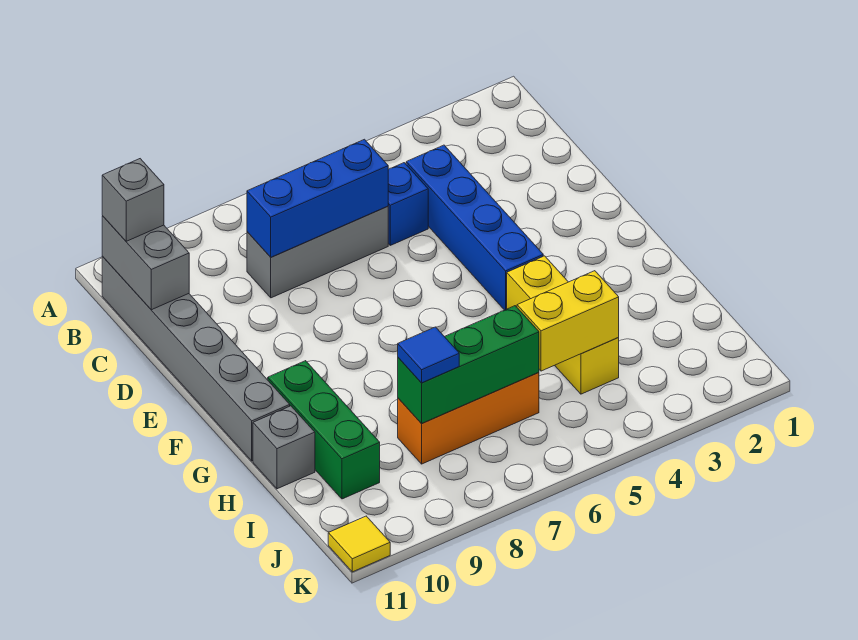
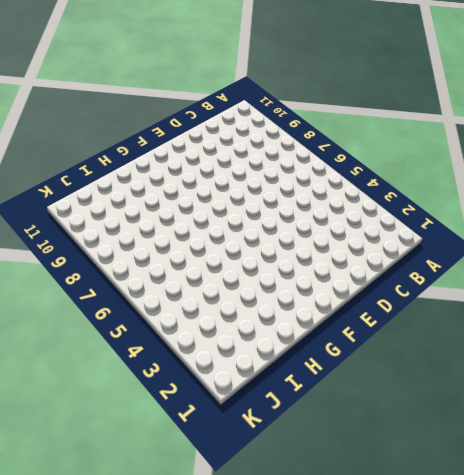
none -> grey 1x6 brick [102,256,290,461]
none -> blue 1x4 brick [406,145,543,310]
none -> blue 1x1 brick [388,163,428,245]

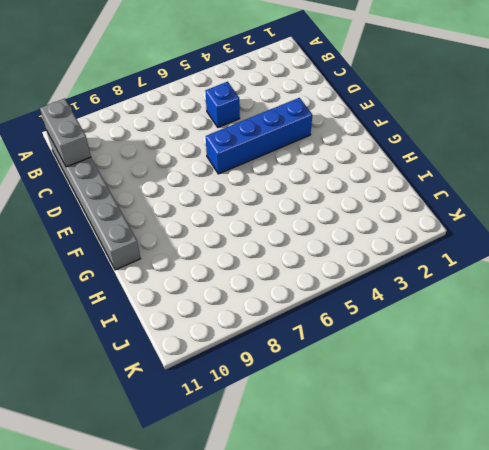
blue 1x4 brick [206,98,312,174] -> blue 1x4 brick turned to [406,145,543,310]
none -> grey 1x3 brick [247,206,388,298]
none -> yellow 1x3 brick [507,256,619,394]
none -> green 1x3 brick [268,361,380,499]

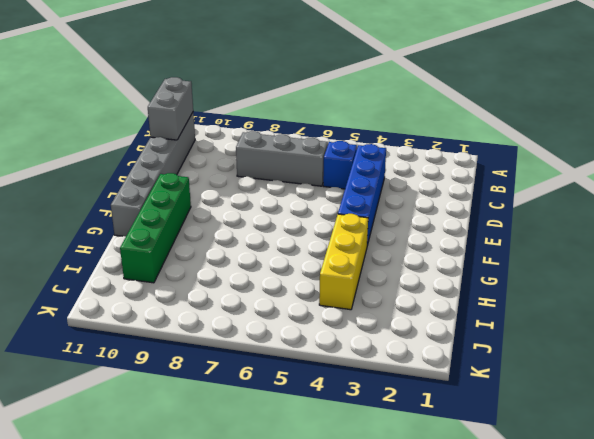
green 1x4 brick [120,173,191,283] -> green 1x3 brick [268,361,380,499]
none -> grey 1x1 brick [253,406,315,489]
none -> orange 1x3 brick [398,373,539,464]
none -> yellow 1x1 tile [328,516,390,572]

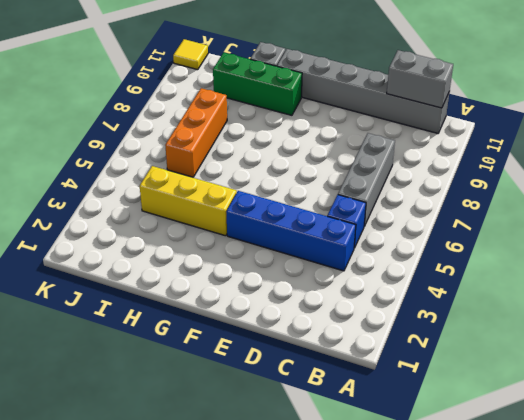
none -> blue 1x3 brick [247,139,388,257]
none -> yellow 1x2 brick [517,271,619,371]
none -> green 1x3 brick [398,306,539,424]

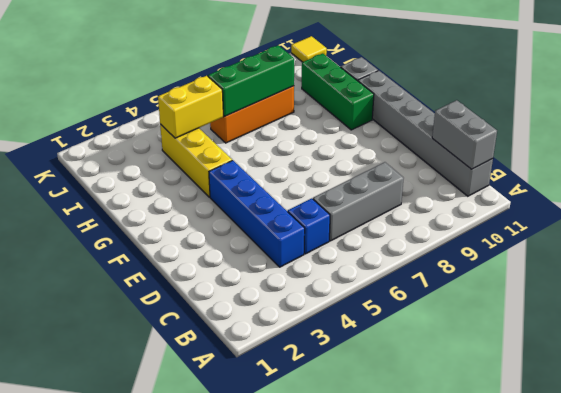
none -> blue 1x3 brick [247,139,388,257]
none -> grey 1x1 brick [102,159,164,241]
none -> blue 1x1 tile [398,327,459,383]

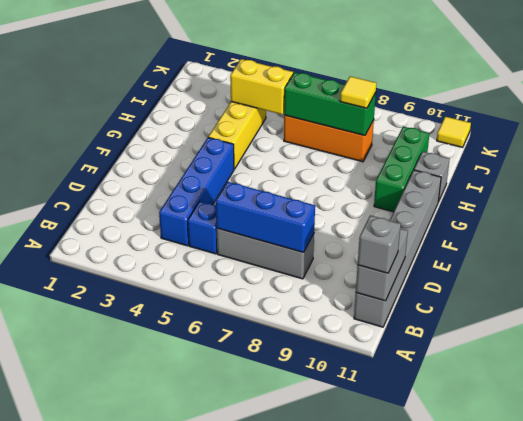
yellow 1x1 tile [340,76,376,108] -> blue 1x1 tile [398,327,459,383]

